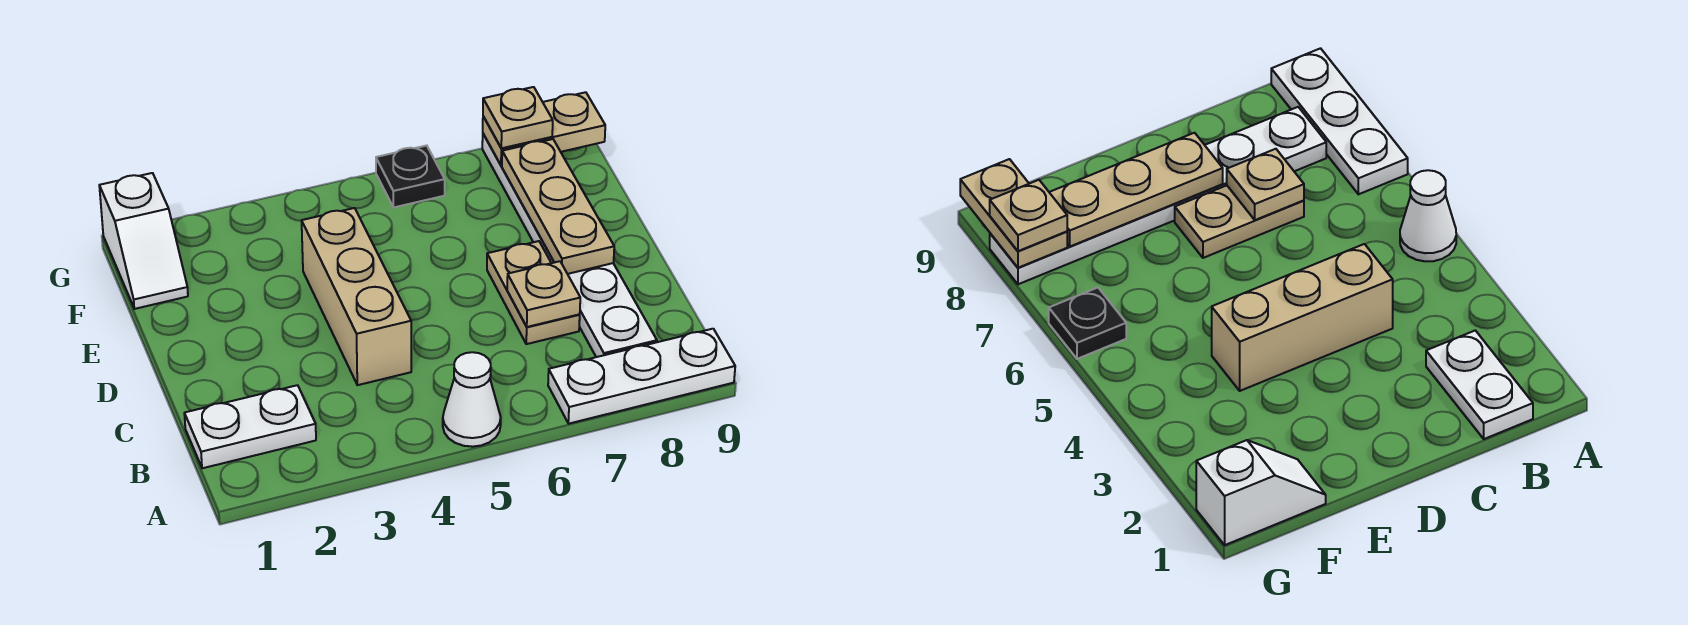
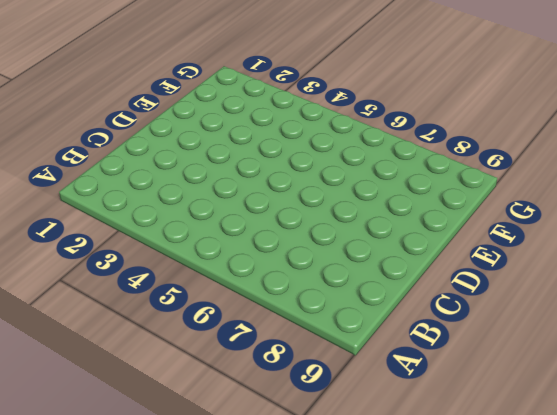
none -> white 1x1 cone [443,352,501,447]
none -> white 1x3 plate [548,329,735,424]
none -> white 1x2 plate [184,385,316,468]

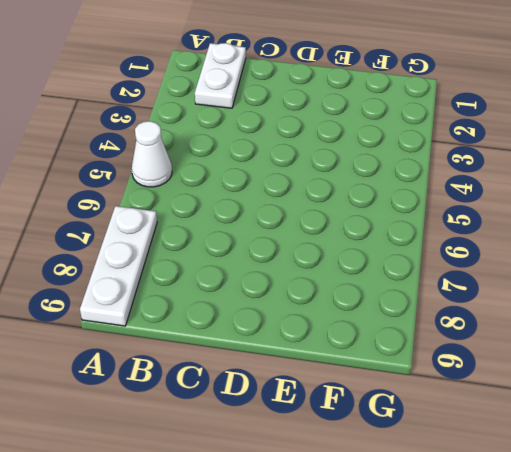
none -> white 1x6 plate [482,134,657,357]
none -> tan 1x3 brick [302,208,411,385]
none -> tan 1x2 plate [487,241,580,344]

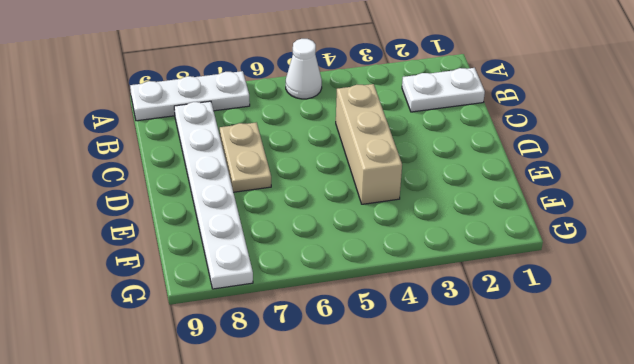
none -> white 1x2 slope [99,173,188,309]
none -> black 1x1 plate [376,146,445,207]
none -> tan 1x1 plate [507,261,580,327]

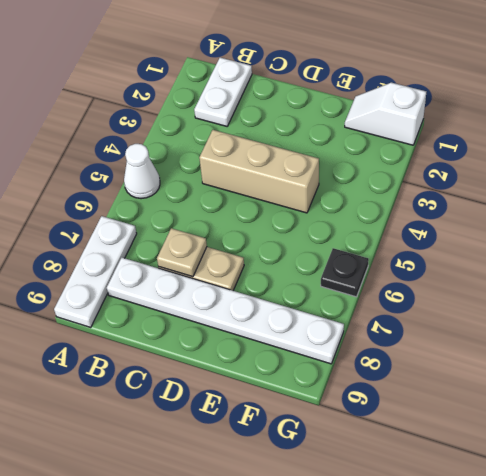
none -> tan 1x3 plate [502,139,614,274]
none -> tan 1x2 plate [483,92,605,166]
none -> tan 1x1 plate [483,87,553,148]

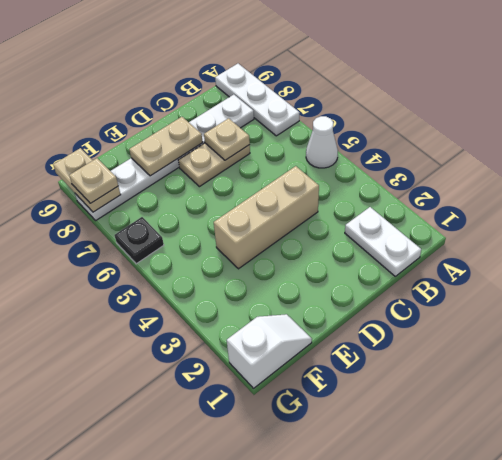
tan 1x2 plate [129,117,203,176] -> tan 1x3 plate [502,139,614,274]

